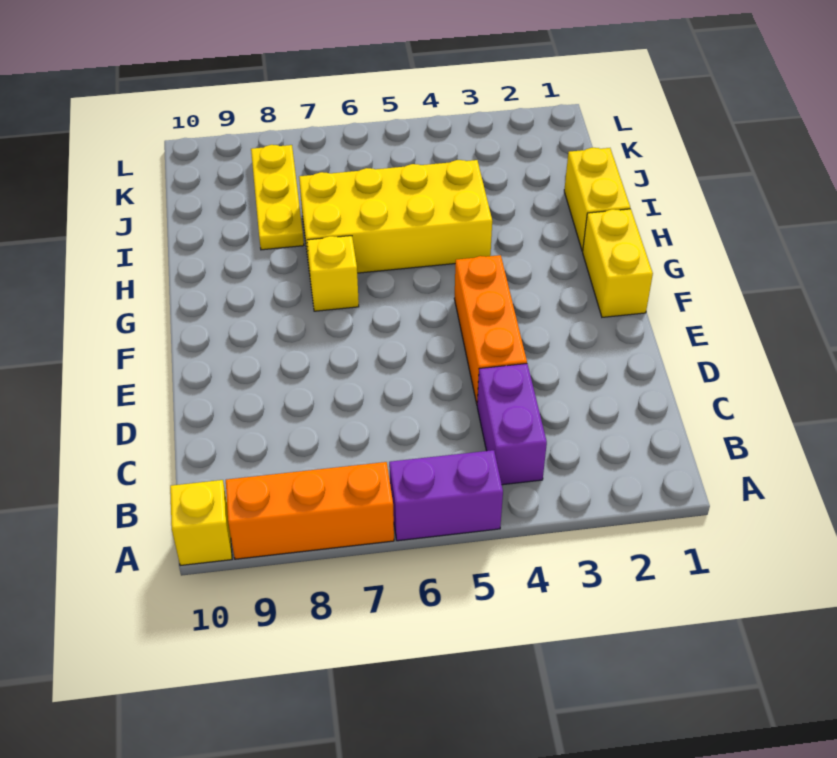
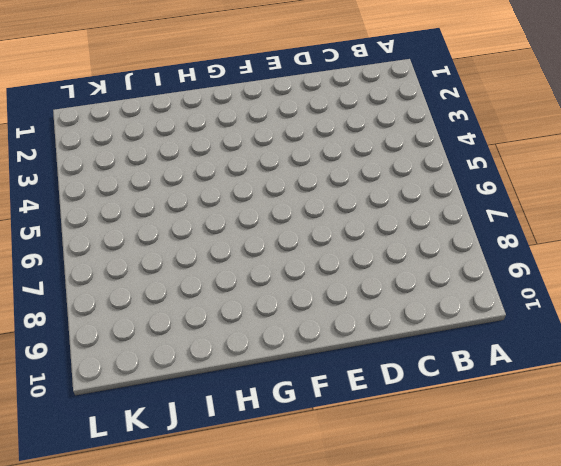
none -> purple 1x2 brick [389,450,503,541]
none -> orange 1x3 brick [226,462,394,559]

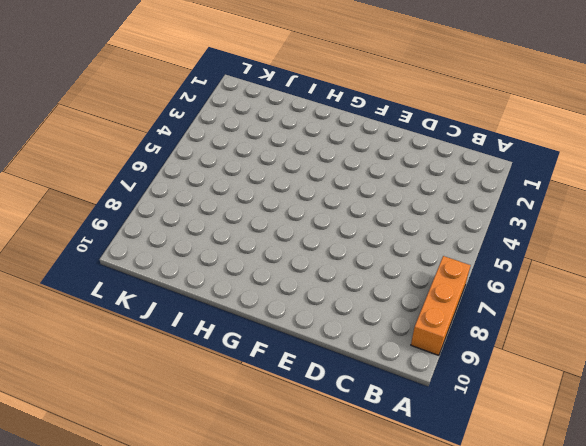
none -> purple 1x2 brick [389,450,503,541]
none -> yellow 1x1 brick [170,480,232,566]

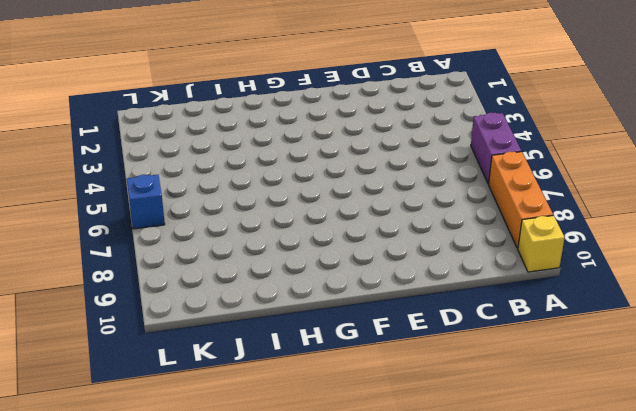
blue 1x1 brick [127,175,165,229] -> none
none -> purple 1x2 brick [477,364,547,485]
none -> orange 1x3 brick [454,255,527,404]

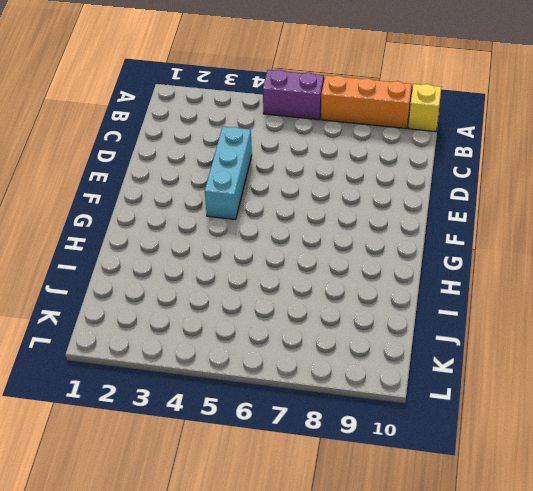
cyan 1x3 brick [205,127,252,220] -> orange 1x3 brick [454,255,527,404]
none -> purple 1x2 brick [477,364,547,485]
none -> yellow 1x2 brick [583,209,653,317]

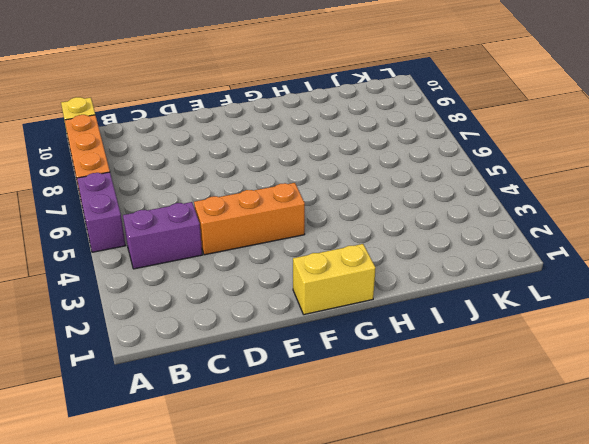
none -> yellow 1x1 brick [307,236,359,311]
none -> yellow 1x2 brick [564,148,630,251]

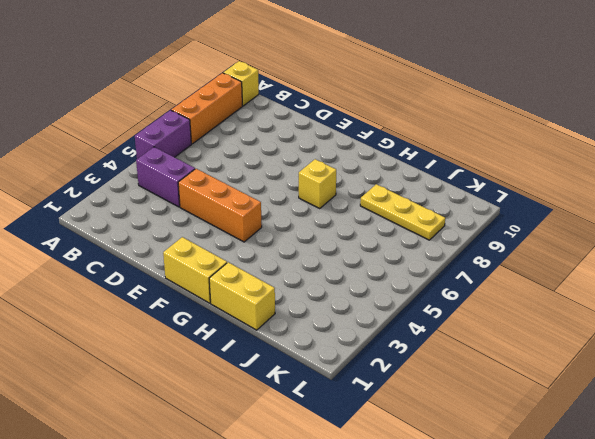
none -> yellow 2x4 brick [299,160,492,273]

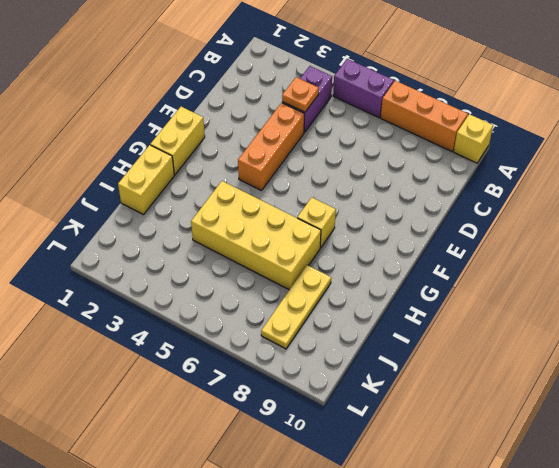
orange 1x1 plate [282,77,319,112] -> none

